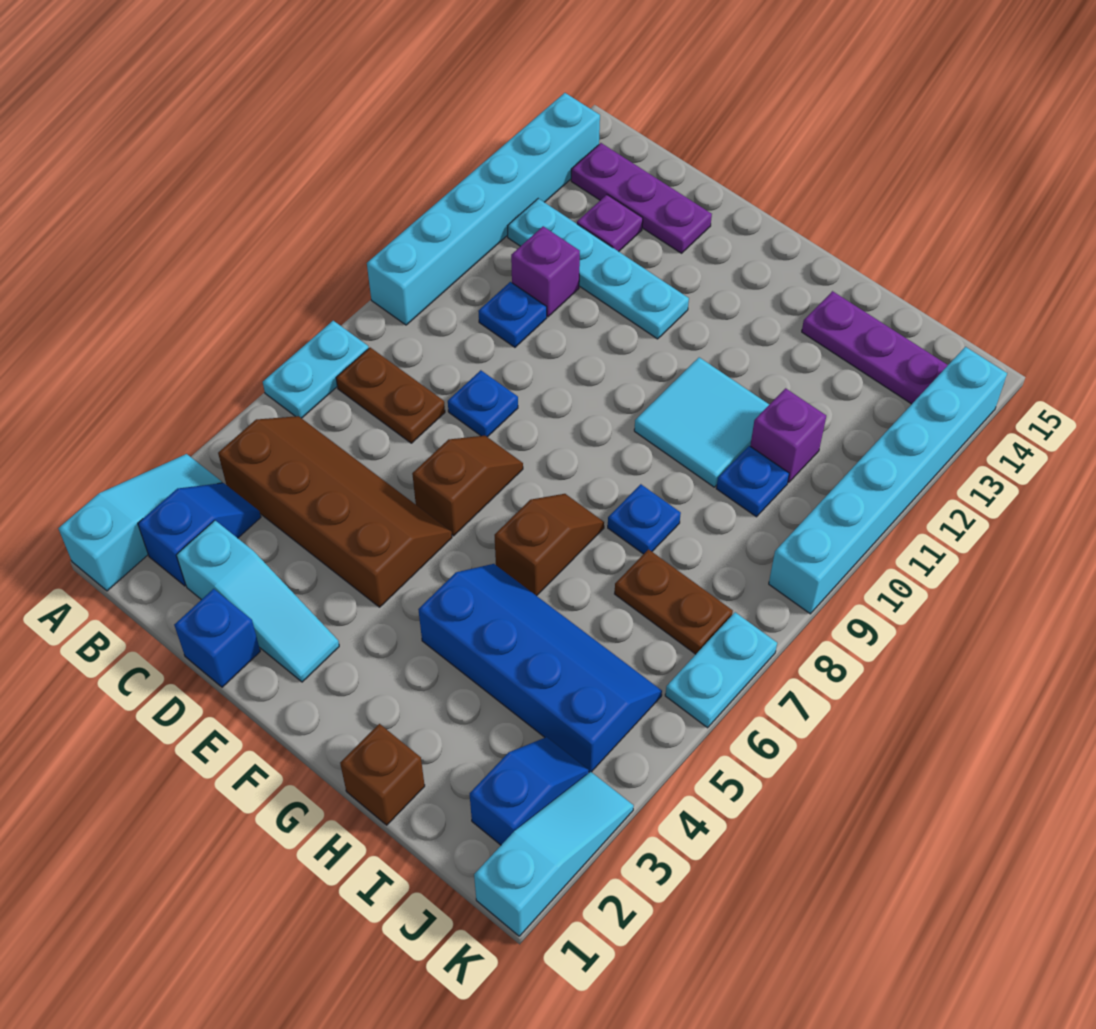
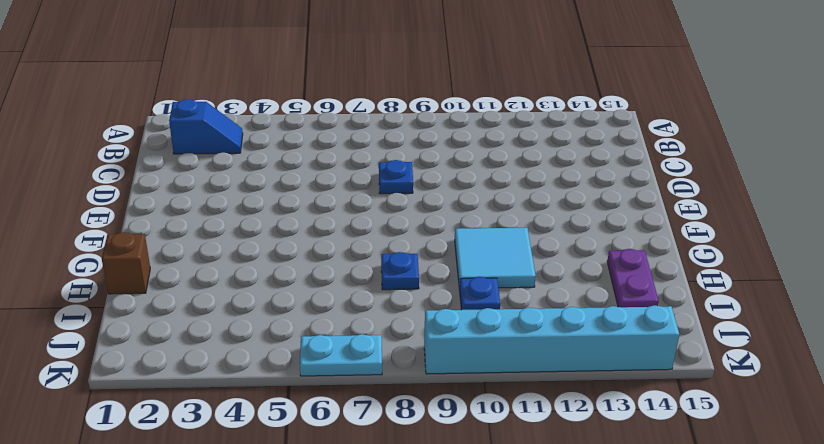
purple 1x2 plate [607,249,659,307] -> purple 1x3 plate [802,291,948,404]
none -> cyan 1x3 slope [58,454,222,591]
none -> cyan 1x2 plate [263,321,369,418]
none -> cyan 1x6 brick [367,93,600,325]

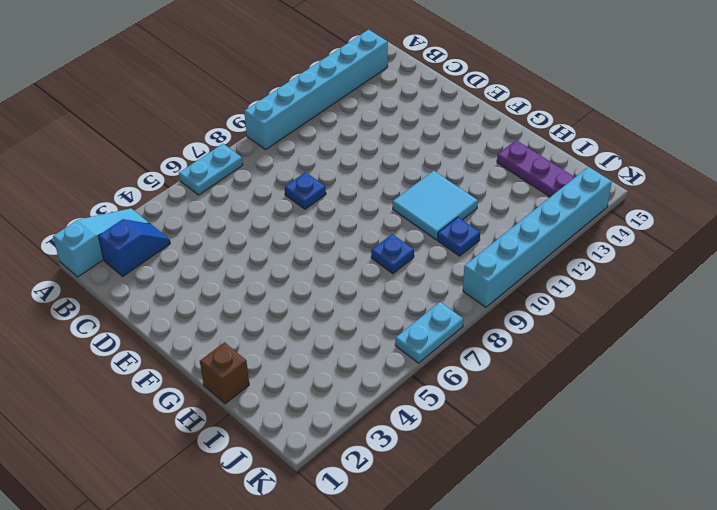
none -> brown 2x4 slope [218,416,452,607]
none -> brown 1x2 plate [336,348,445,443]
none -> cyan 1x4 plate [508,198,689,339]

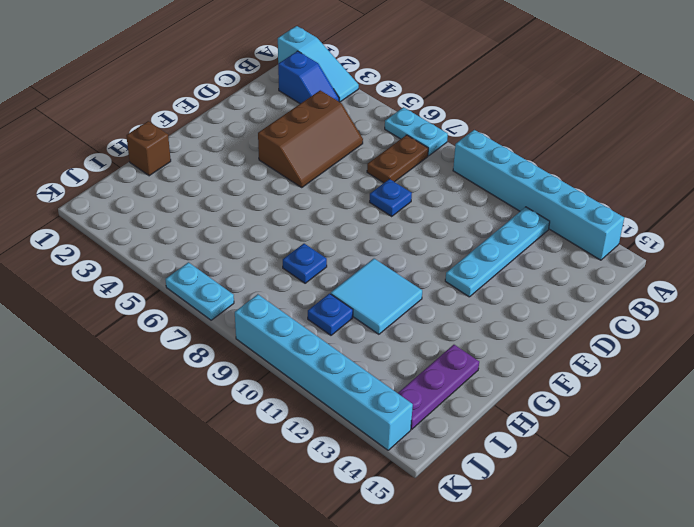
brown 2x3 slope [258,90,363,187] -> brown 2x4 slope [218,416,452,607]
none -> purple 1x3 plate [571,143,712,253]
none -> cyan 1x3 slope [176,520,339,682]
none -> blue 1x1 plate [478,282,547,347]

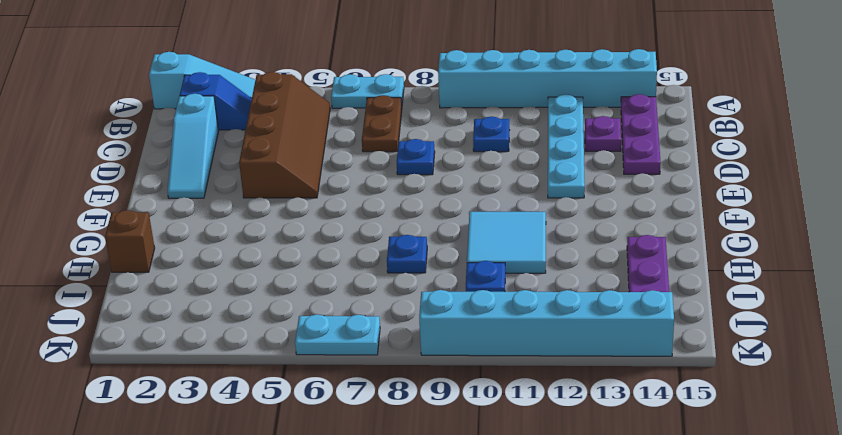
none -> purple 1x1 brick [511,226,580,317]
none -> blue 1x1 brick [174,589,260,687]
none -> brown 1x2 slope [412,436,523,536]

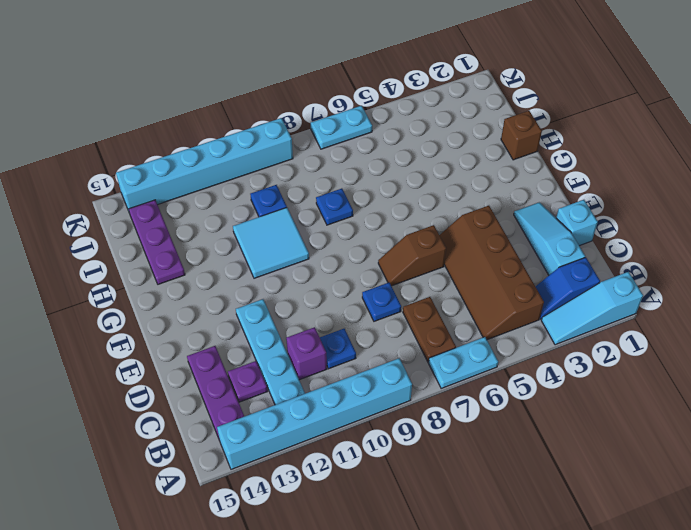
cyan 1x1 brick [556,200,598,246] -> blue 1x1 brick [174,589,260,687]
none -> blue 2x4 slope [418,564,662,773]
none -> brown 1x2 slope [495,494,604,596]
none -> brown 1x2 plate [615,550,733,654]

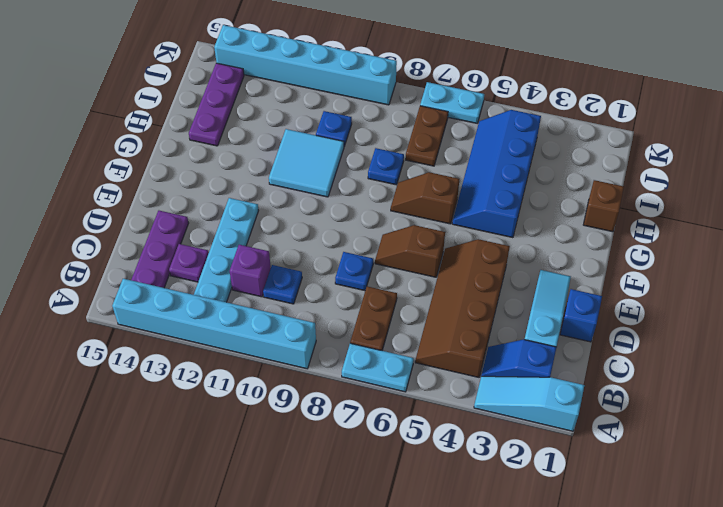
none -> purple 1x1 brick [750,388,826,483]
none -> blue 1x2 slope [470,737,589,845]
none -> cyan 1x3 slope [474,772,634,936]

